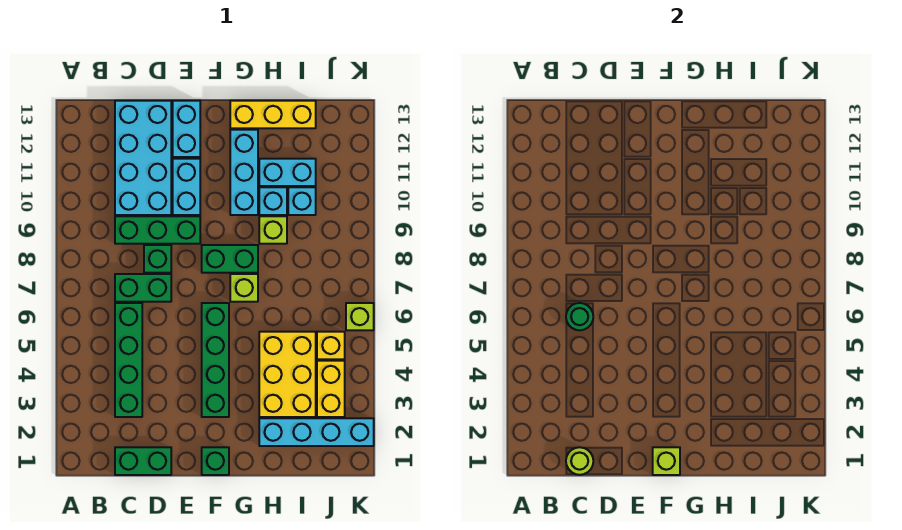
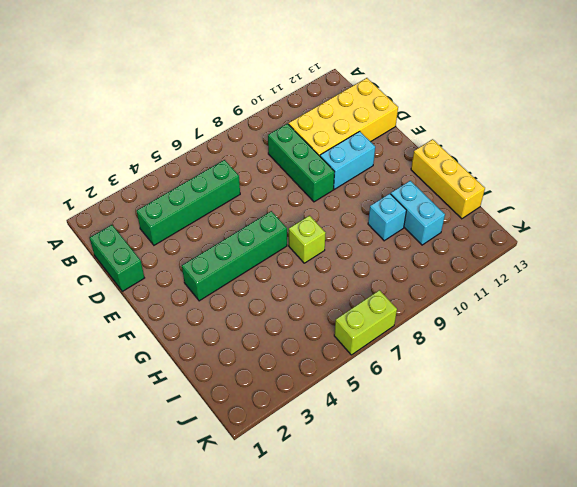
yellow 2x4 brick [289,78,398,156] -> cyan 2x4 brick [115,101,171,215]
lime 1x2 brick [334,290,397,355] -> lime 1x1 brick [346,303,374,330]
none -> green 1x2 brick [115,274,171,302]
none -> green 1x1 brick [144,245,171,273]
none -> cyan 1x2 brick [173,101,200,157]

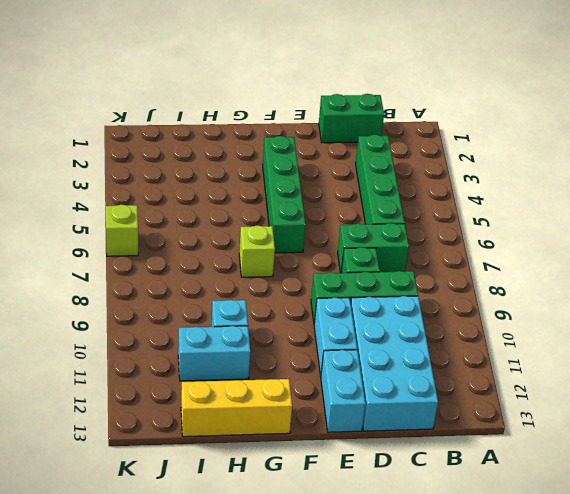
none -> green 1x1 brick [202,447,229,475]
none -> green 1x2 brick [202,245,258,273]
none -> cyan 1x3 brick [230,130,258,215]

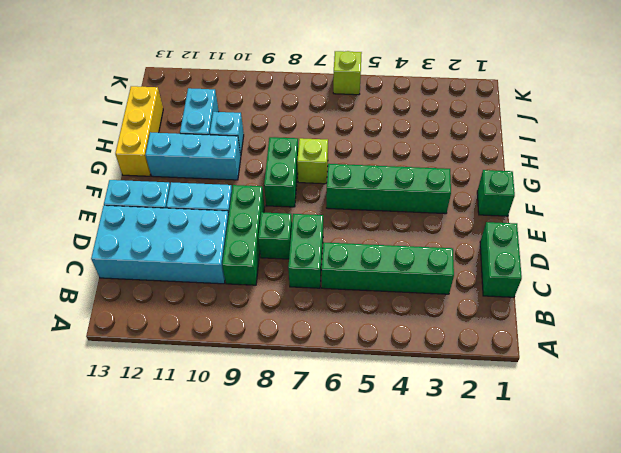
none -> cyan 1x4 brick [259,418,374,446]
none -> yellow 2x3 brick [259,332,316,417]
none -> lime 1x1 brick [259,216,287,244]

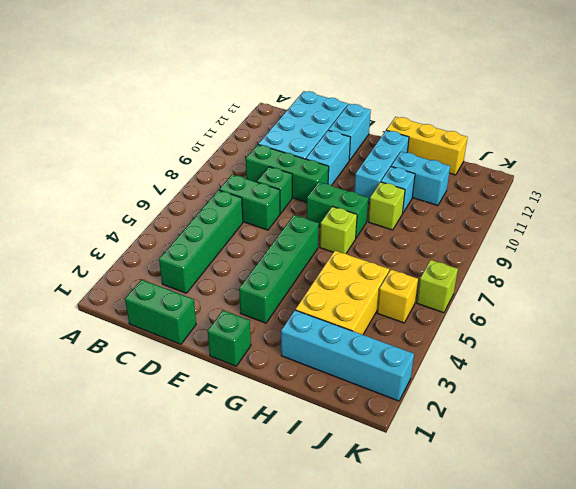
none -> cyan 1x1 brick [288,187,316,215]
none -> yellow 1x2 brick [317,361,345,417]
none -> lime 1x1 round brick [566,447,593,475]

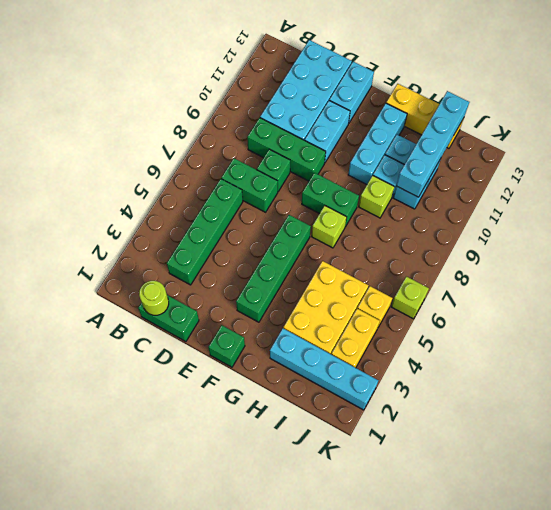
cyan 1x4 brick [396,91,469,197] -> none
none -> green 1x1 round brick [566,303,593,330]
none -> lime 1x1 brick [653,447,680,475]

